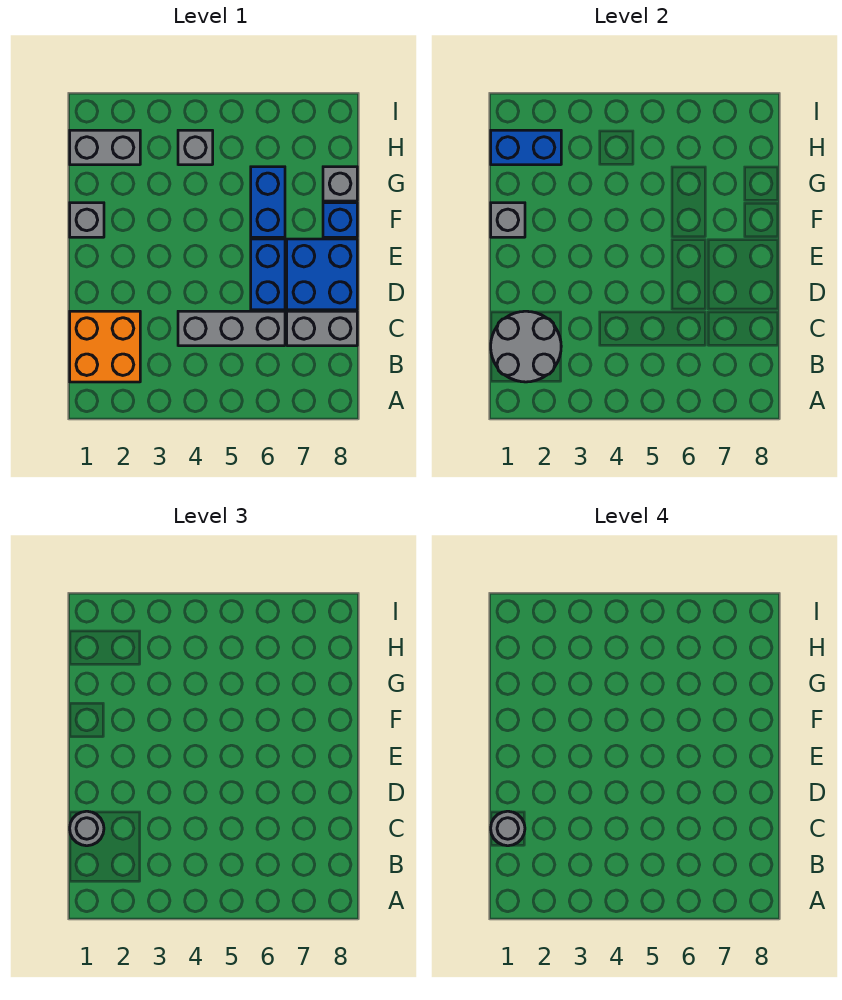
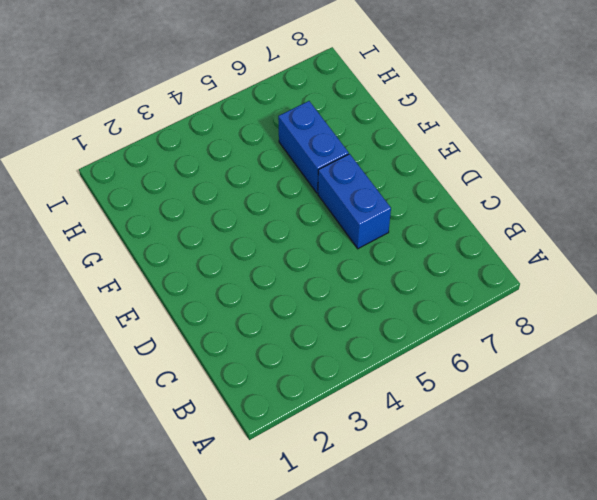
none -> orange 2x2 brick [70,311,140,382]
none -> grey 1x3 brick [178,311,285,346]
none -> grey 1x2 brick [287,311,357,346]

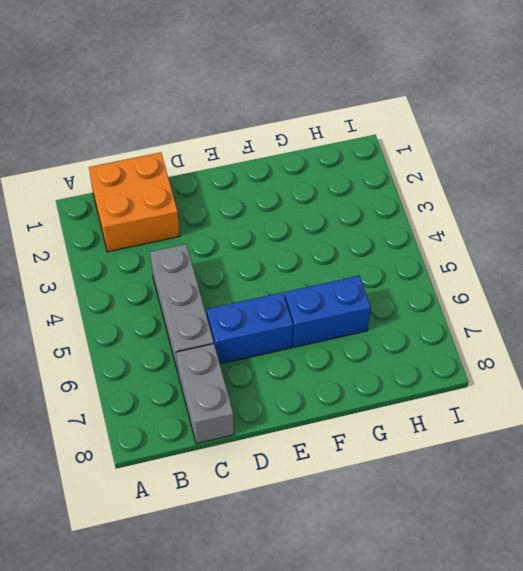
none -> blue 2x2 brick [287,239,357,310]
none -> grey 1x1 brick [70,203,104,237]
none -> blue 1x1 brick [323,203,357,237]

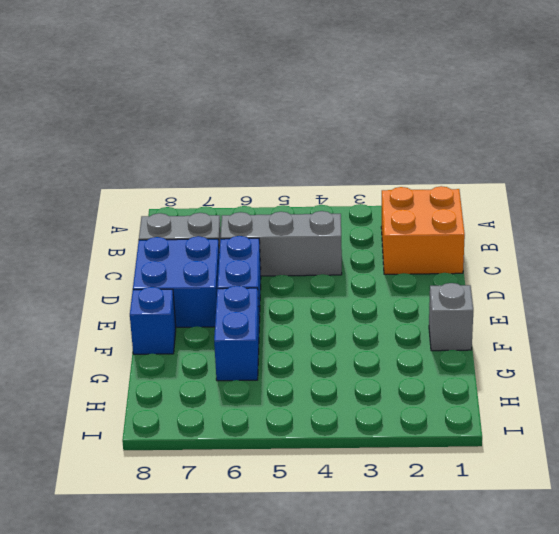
none -> grey 1x1 brick [323,167,357,201]
none -> grey 1x2 brick [70,130,140,165]
none -> grey 1x1 brick [178,130,213,165]

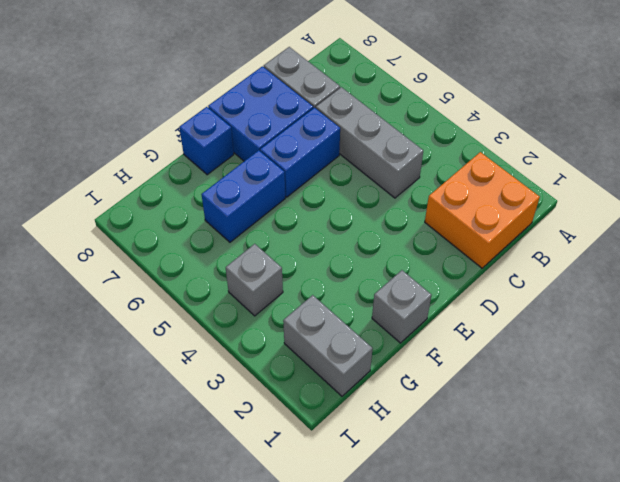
none -> grey 1x1 brick [323,167,357,201]
none -> grey 2x2 round brick [491,311,561,382]
none -> grey 1x1 brick [491,203,525,237]

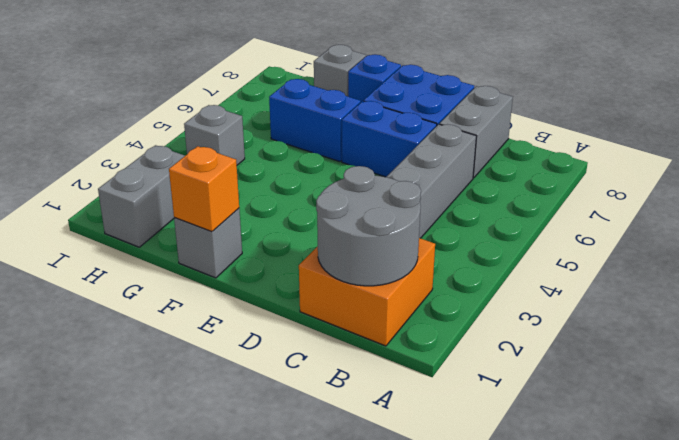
orange 1x1 brick [169,146,239,232] -> grey 1x1 brick [491,203,525,237]
none -> blue 1x2 brick [491,130,561,165]
none -> grey 1x1 round brick [70,811,104,846]
none -> grey 1x1 round brick [491,811,525,846]

